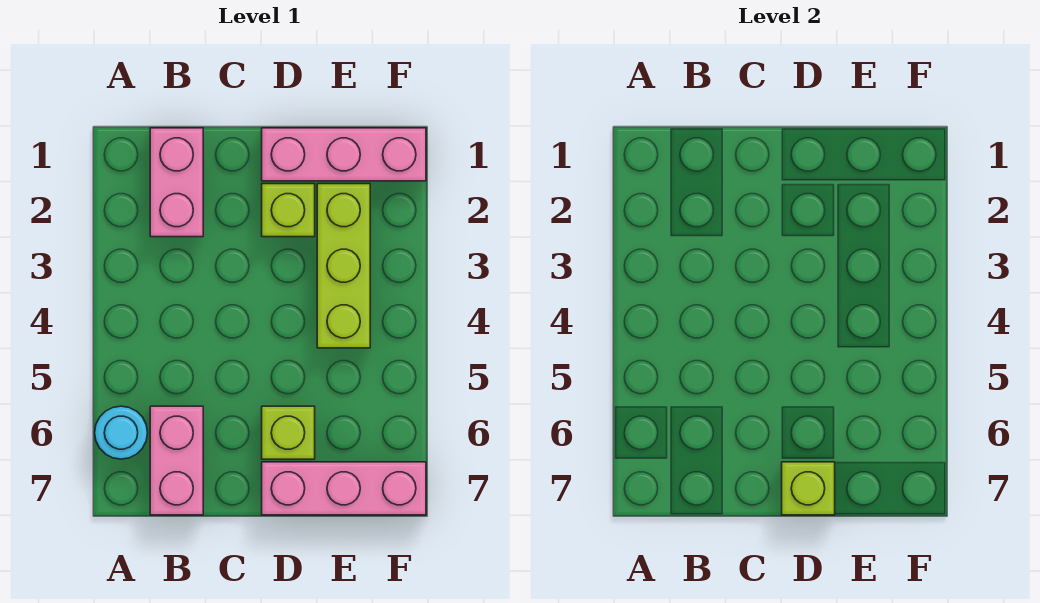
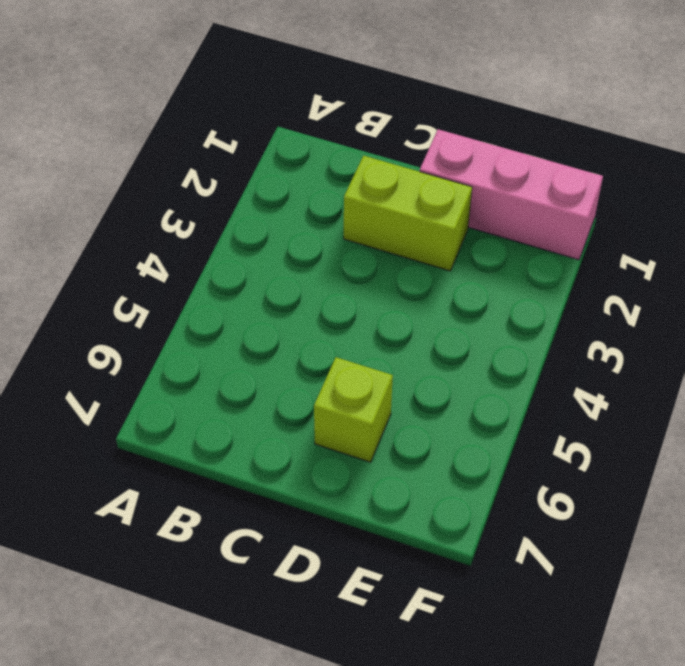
lime 1x2 brick [344,156,472,271] -> lime 1x1 brick [262,184,315,237]
none -> cyan 1x1 round brick [95,406,148,459]
none -> pink 1x2 brick [150,128,203,237]

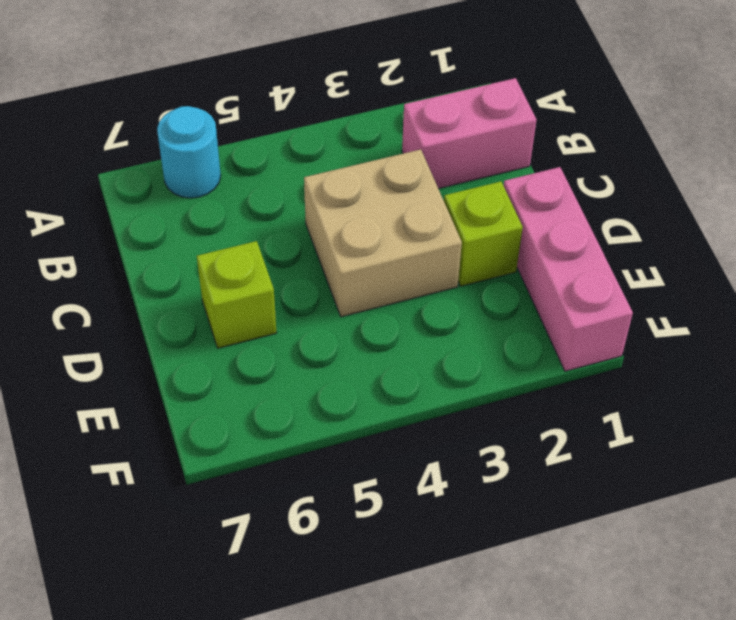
tan 2x2 brick [304,149,462,317] -> none
none -> pink 1x2 brick [150,406,203,515]
none -> pink 1x3 brick [262,462,426,515]

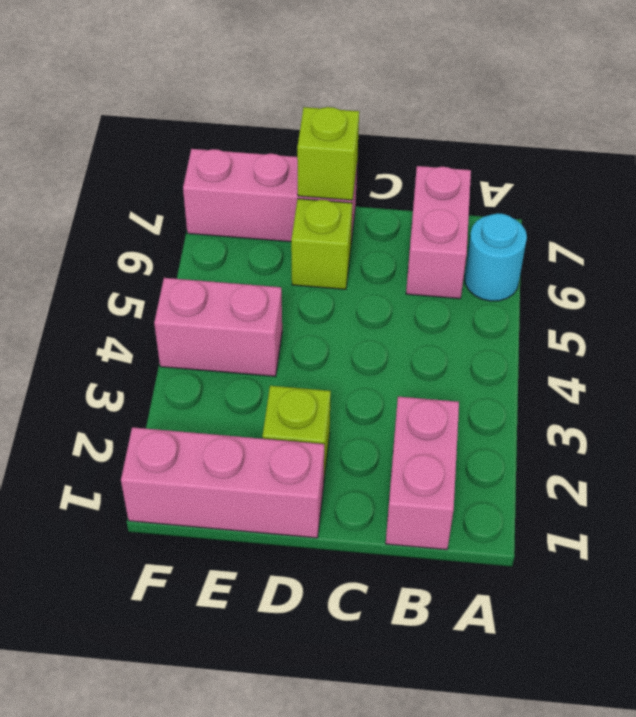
pink 1x2 brick [154,278,282,377] -> lime 1x3 brick [317,184,370,348]

